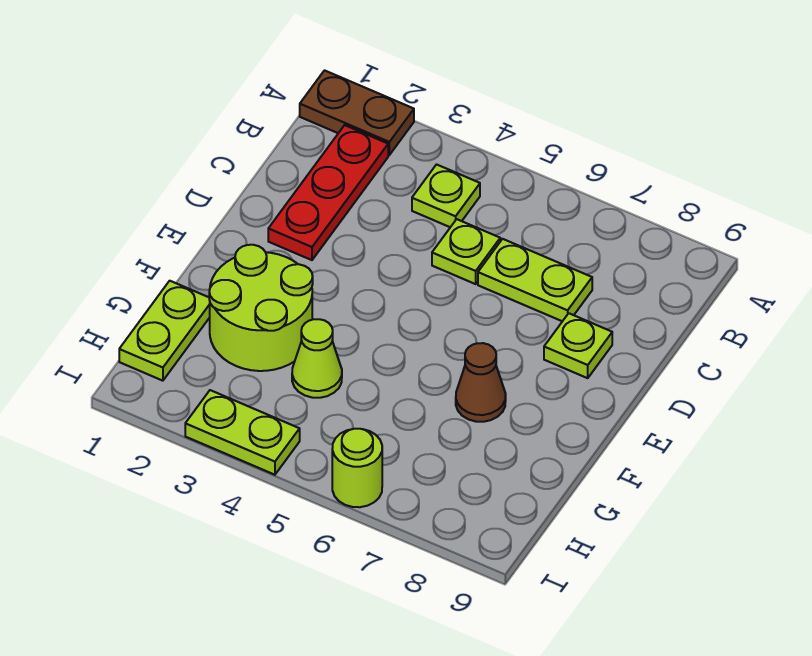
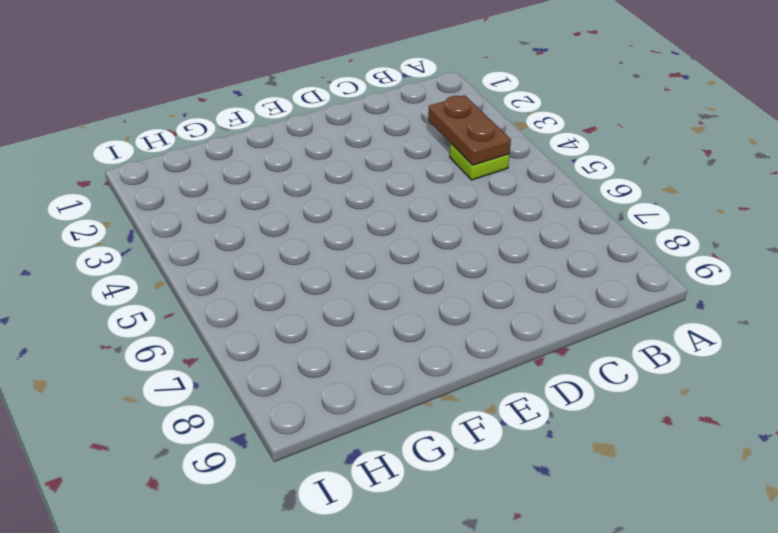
brown 1x2 plate [428,95,511,165] -> brown 1x2 plate moved to [300,70,414,155]
none -> red 1x3 plate [268,125,388,260]
none -> lime 1x1 plate [432,219,500,284]
none -> lime 1x2 plate [478,239,592,321]

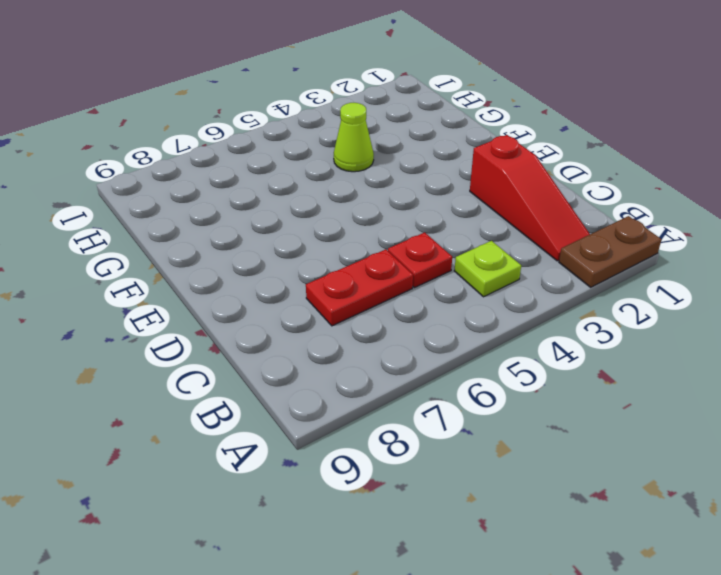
red 1x3 slope [470,135,590,261] -> red 1x3 plate [268,125,388,260]
red 1x1 plate [388,232,452,288] -> lime 1x1 plate [432,219,500,284]
red 1x2 plate [306,249,413,326] -> lime 1x2 plate [478,239,592,321]
none -> lime 1x1 plate [544,313,612,378]
none -> lime 2x2 round brick [209,245,313,371]
none -> brown 1x1 cone [456,343,506,422]

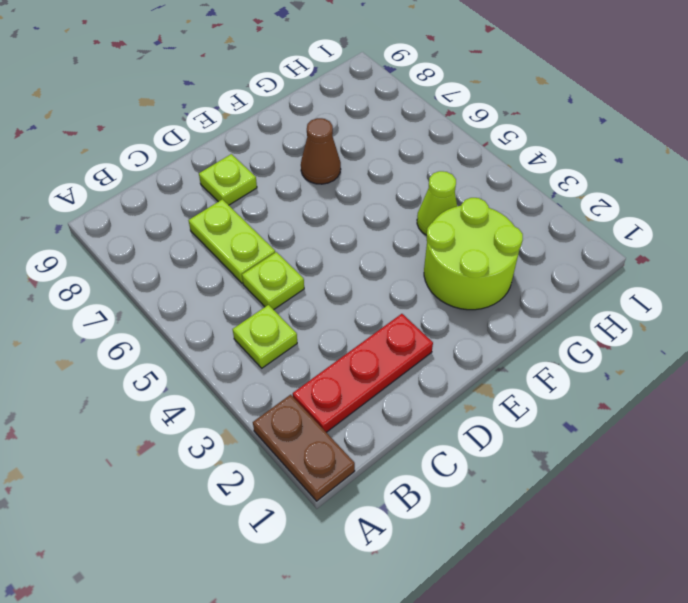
none -> lime 1x2 plate [119,281,210,381]
none -> lime 1x2 plate [185,390,300,475]
none -> lime 1x1 round brick [332,429,382,507]

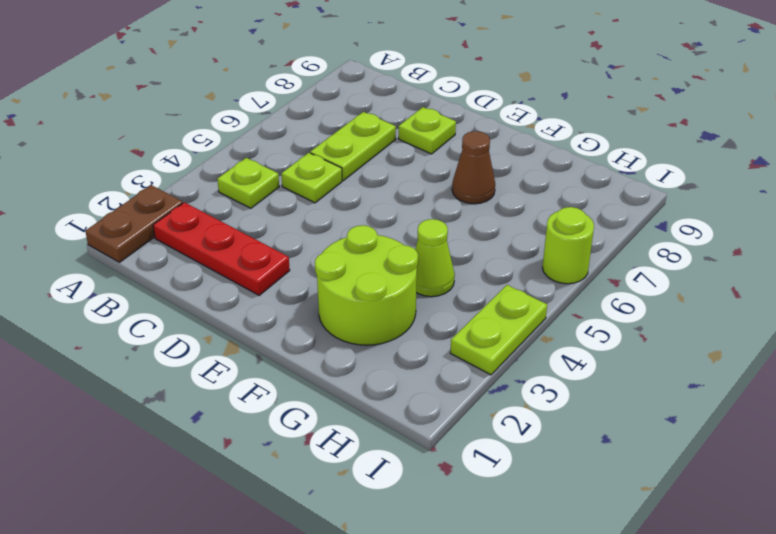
none -> lime 1x2 plate [119,281,210,381]

